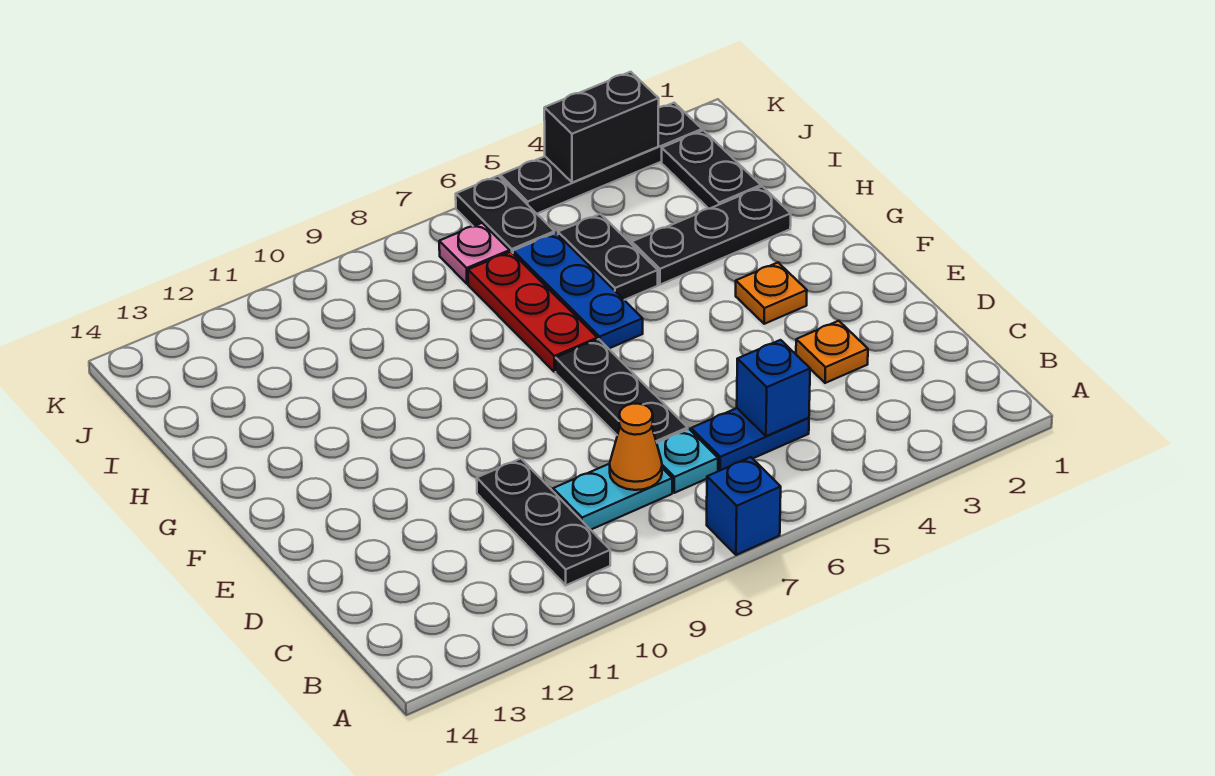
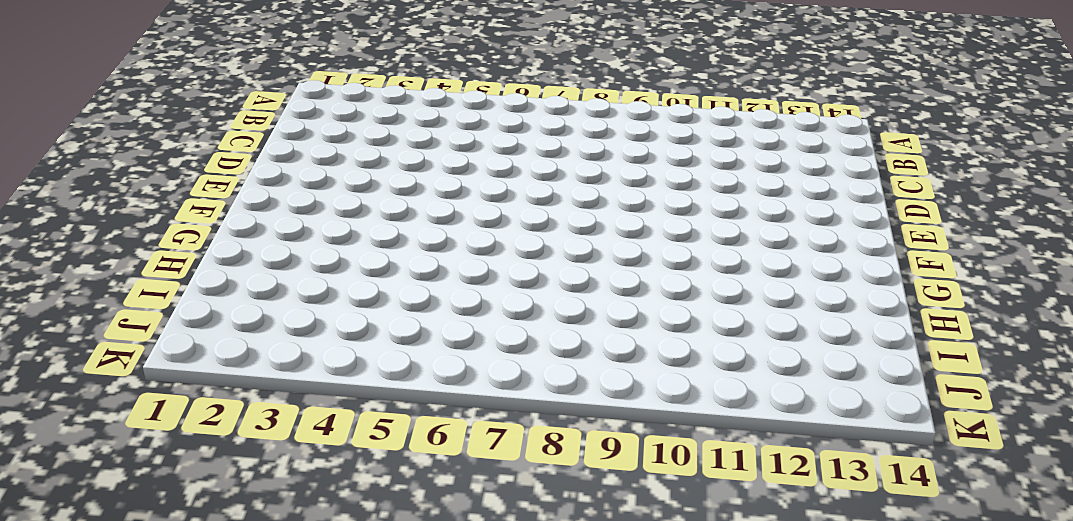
none -> blue 1x1 brick [707,457,781,555]
none -> black 1x3 plate [477,459,610,585]
none -> blue 1x2 plate [691,408,809,471]

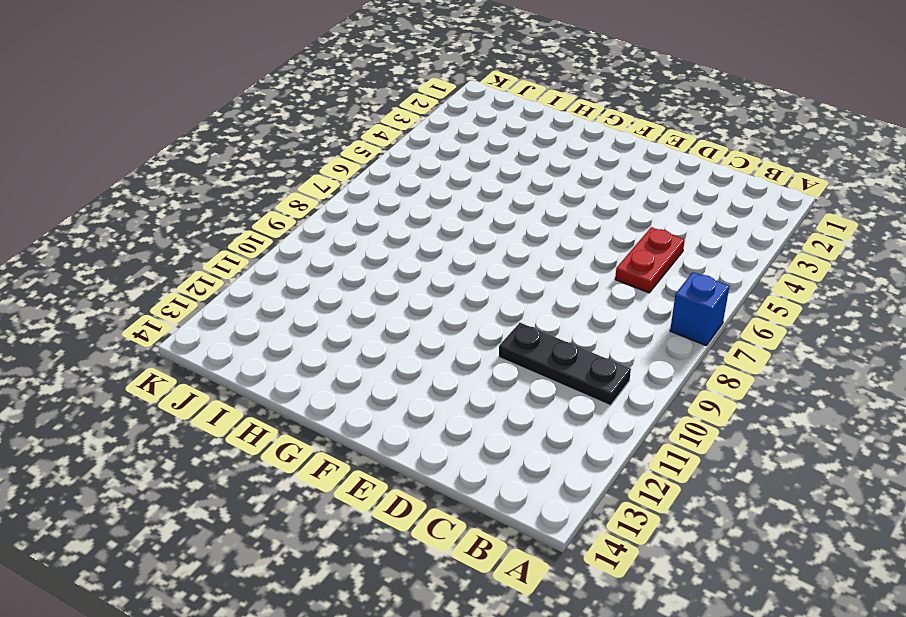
red 1x2 plate [615,227,685,293] -> blue 1x2 plate [691,408,809,471]
none -> cyan 1x1 plate [657,429,718,493]
none -> cyan 1x2 plate [553,464,672,530]
none -> orange 1x1 plate [796,321,868,383]

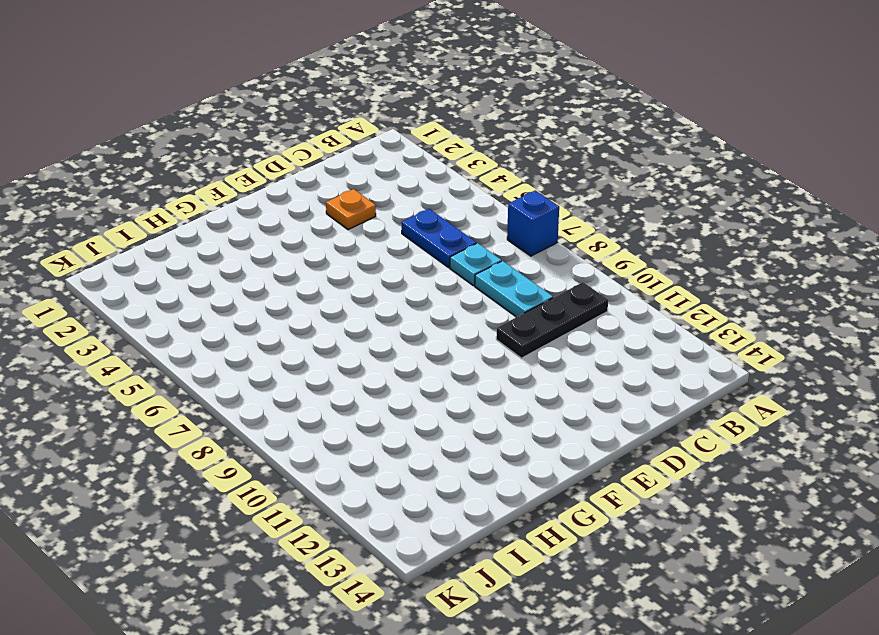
none -> black 1x3 plate [556,339,688,443]
none -> orange 1x1 plate [736,263,807,324]
none -> blue 1x3 plate [513,233,643,349]

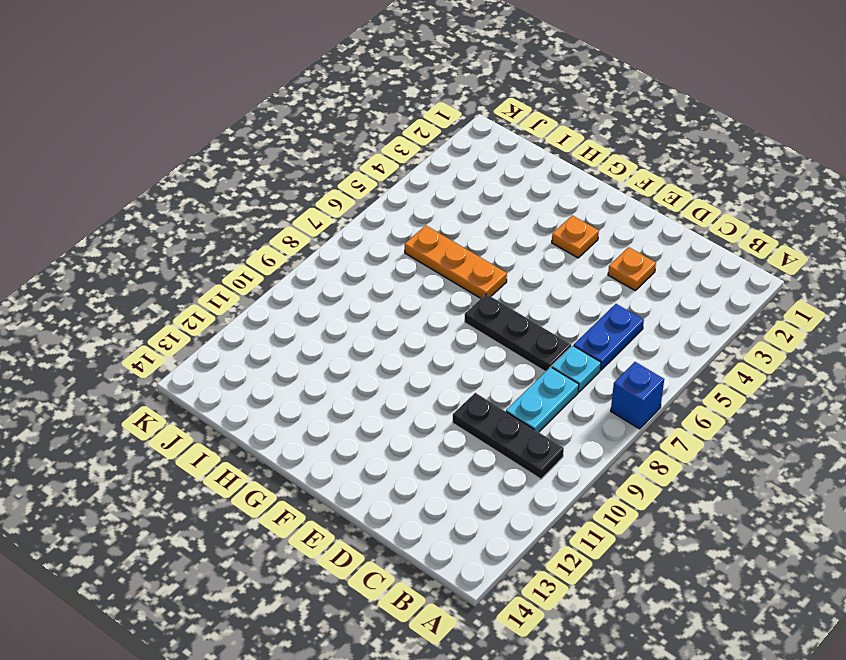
orange 1x3 plate [405,226,507,298] -> blue 1x3 plate [513,233,643,349]
none -> red 1x3 plate [468,252,597,372]
none -> black 1x3 plate [632,186,791,285]
none -> black 1x2 plate [558,214,658,300]

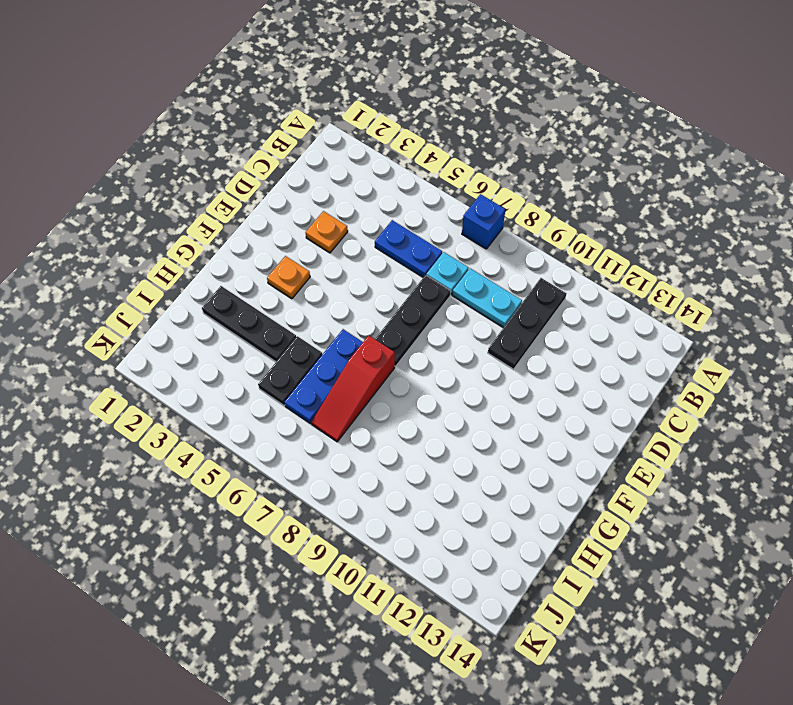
red 1x3 slope [311,335,395,442] -> red 1x3 plate [468,252,597,372]
none -> black 1x2 plate [662,130,761,209]
none -> black 1x2 plate [456,176,554,253]
none -> pink 1x1 plate [439,223,510,284]

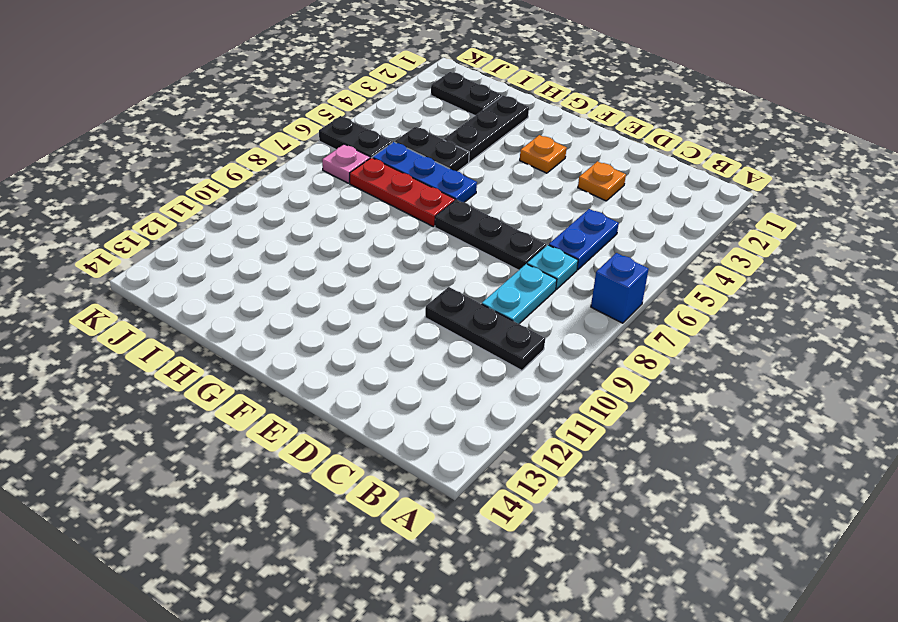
none -> black 1x4 plate [500,103,702,214]
none -> blue 1x1 brick [737,340,810,436]
none -> orange 1x1 cone [610,404,662,490]

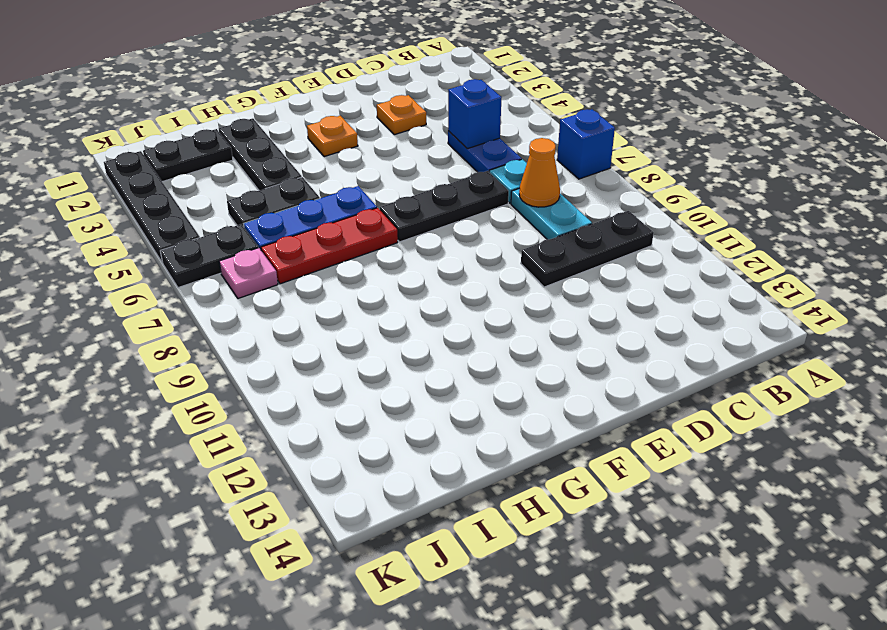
none -> black 1x2 brick [544,72,659,183]

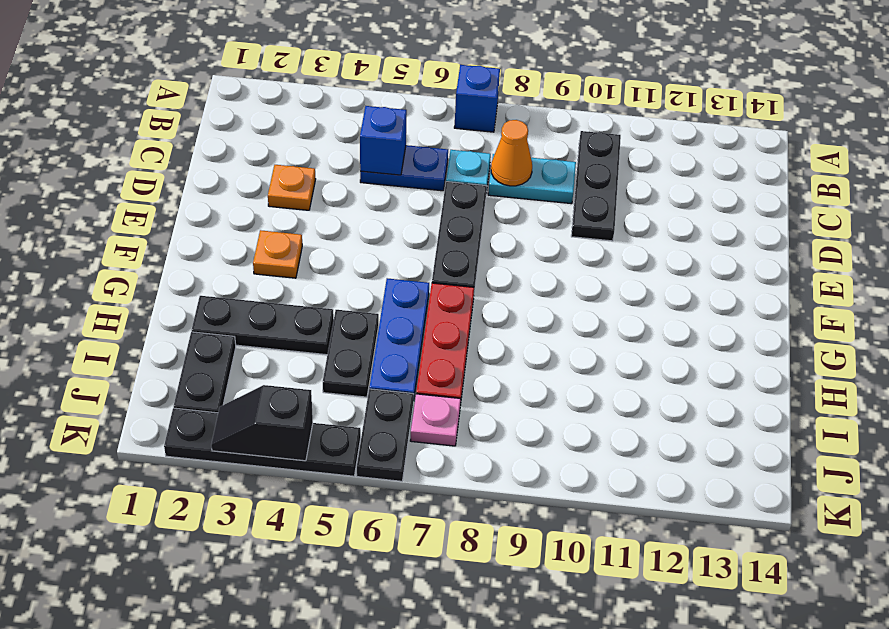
black 1x2 slope [211,385,313,461] -> black 1x2 brick [544,72,659,183]

